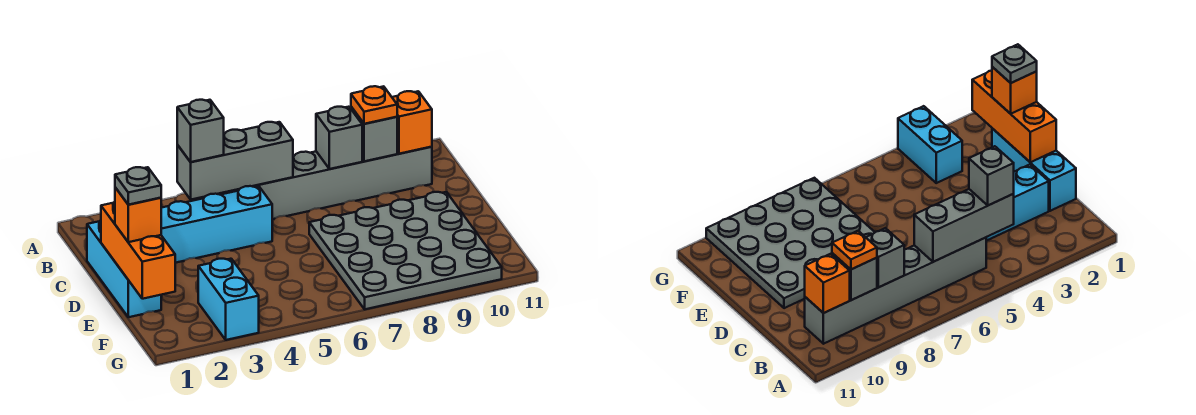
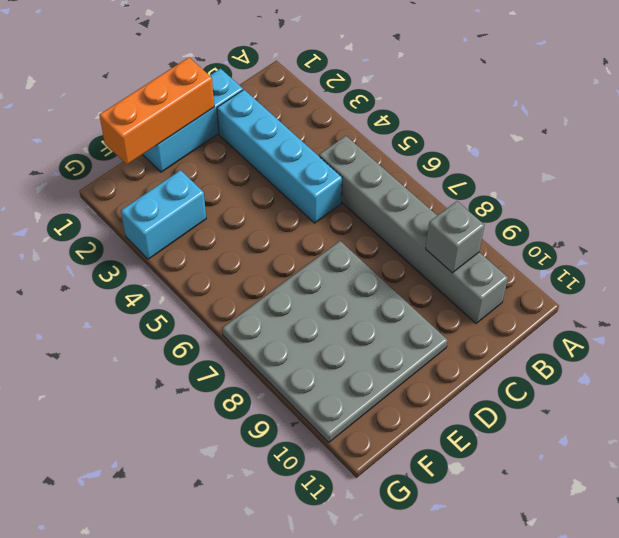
none -> grey 1x3 brick [177,122,293,200]
none -> grey 1x1 brick [316,107,362,169]
none -> orange 1x1 brick [392,91,432,154]

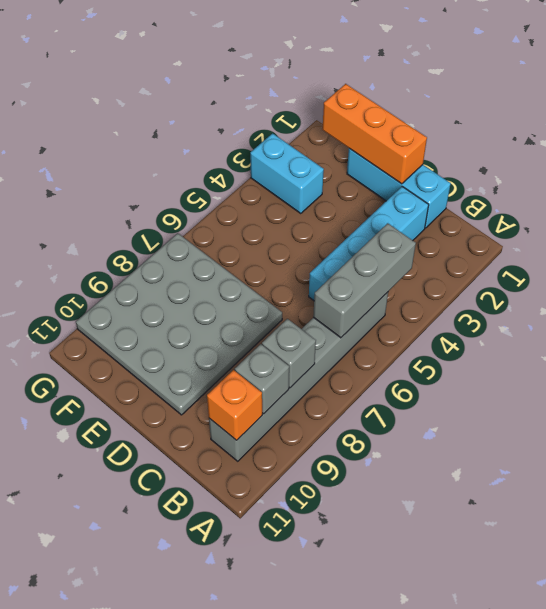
none -> grey 1x1 brick [177,100,224,162]
none -> orange 1x1 plate [351,86,397,124]
none -> orange 1x1 brick [115,187,161,242]

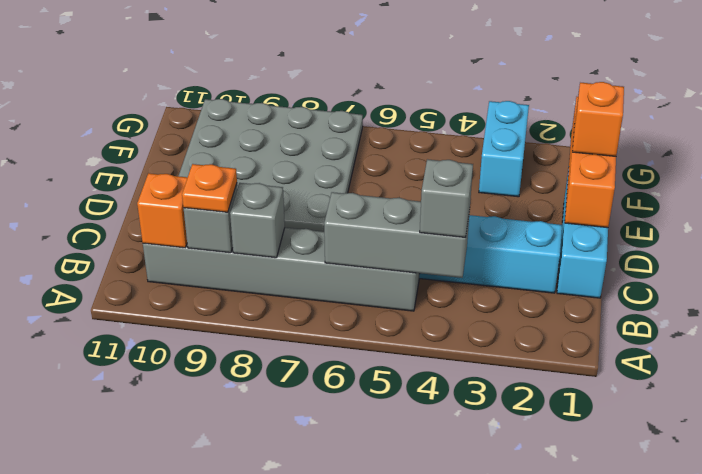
none -> grey 1x1 plate [115,167,161,205]

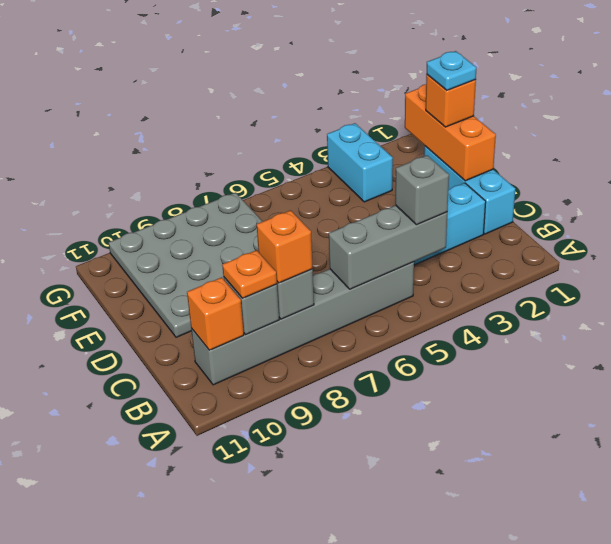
orange 1x1 brick [257,210,313,283] -> none
cyan 1x1 plate [427,51,476,90] -> grey 1x1 plate [115,167,161,205]

